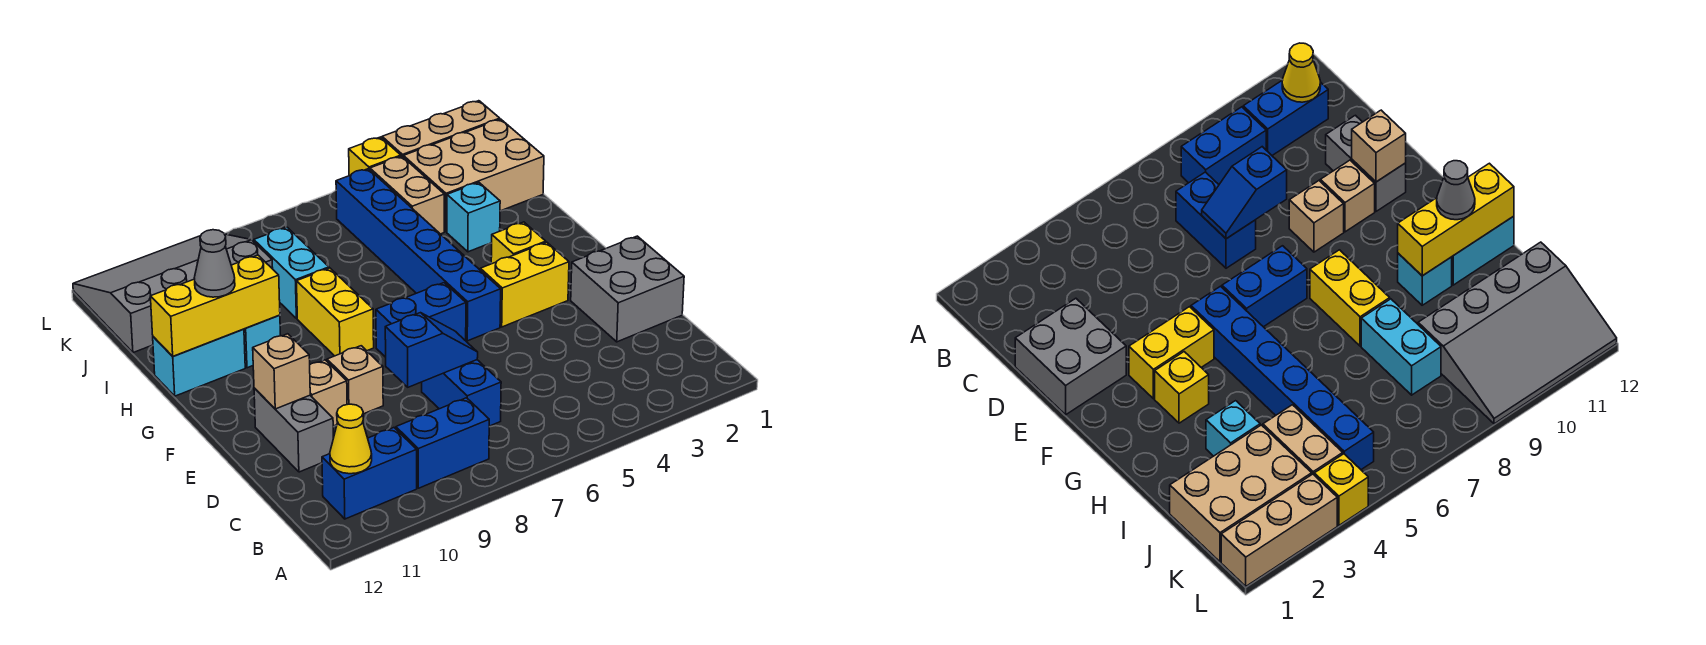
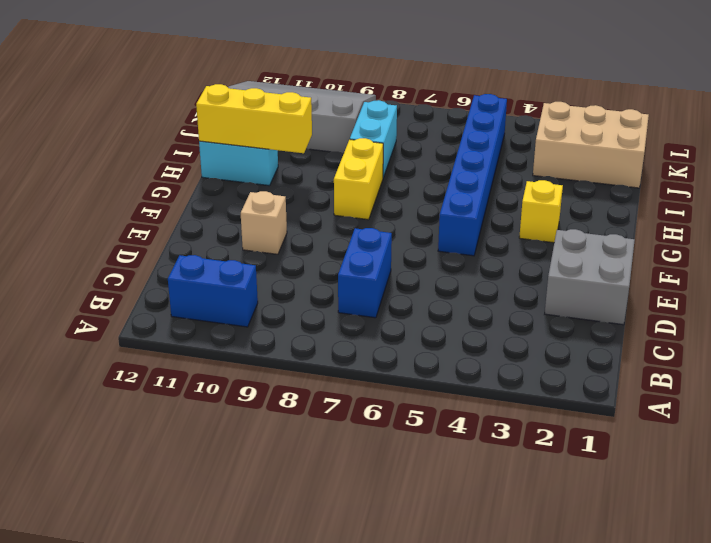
none -> blue 1x2 brick [396,398,489,488]
none -> grey 1x2 brick [254,388,333,472]
none -> tan 1x1 brick [327,346,383,414]

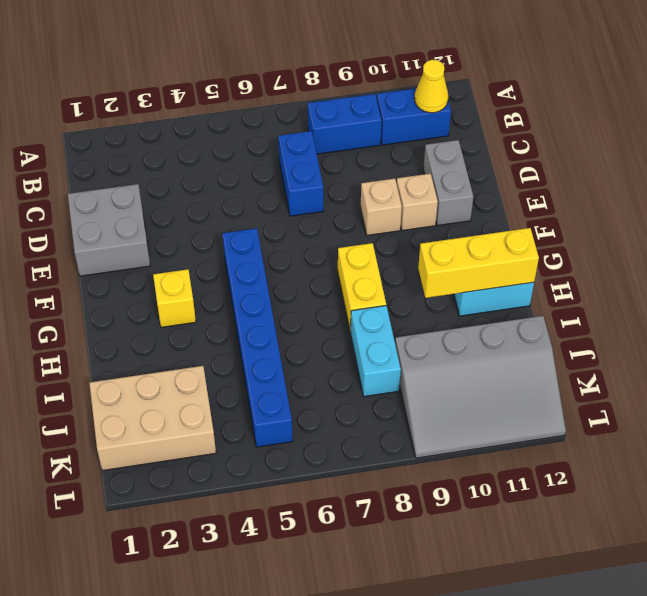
none -> yellow 1x2 brick [480,242,569,327]
none -> blue 1x2 brick [376,283,466,357]
none -> cyan 1x1 brick [244,315,281,368]

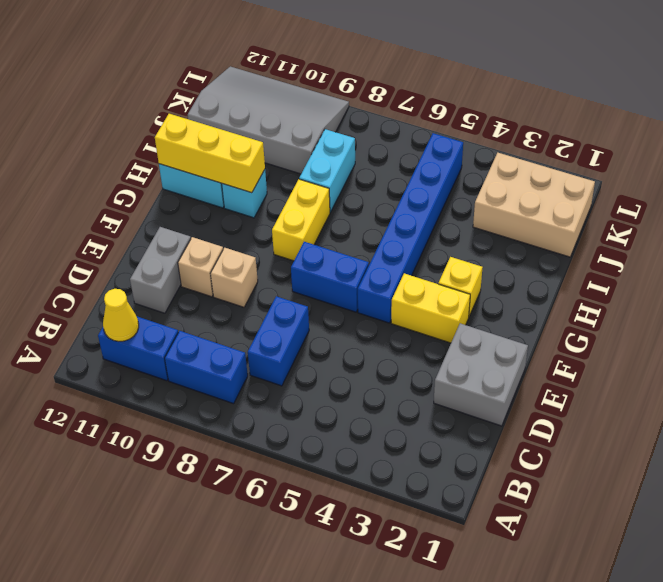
none -> cyan 1x1 brick [447,182,500,252]
none -> tan 1x2 brick [370,156,444,234]
none -> tan 1x3 brick [382,101,500,157]

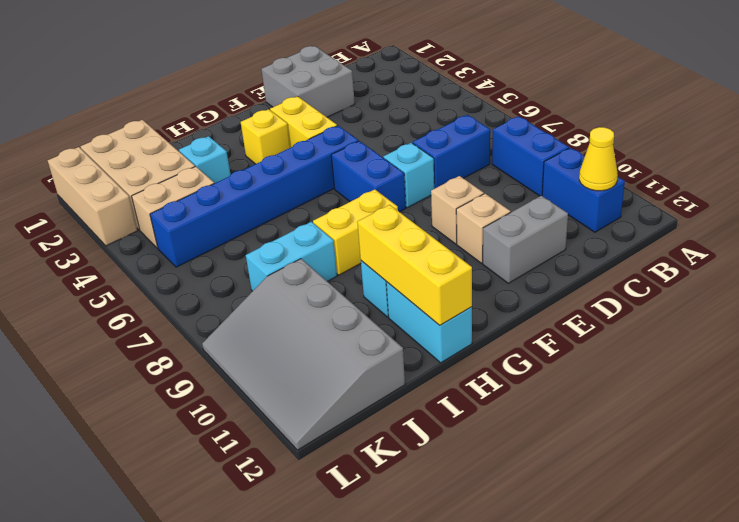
cyan 1x1 brick [383,143,434,208] -> none
none -> yellow 1x1 brick [349,137,401,176]
none -> blue 1x2 slope [385,313,478,387]
none -> tan 1x1 brick [253,334,310,409]

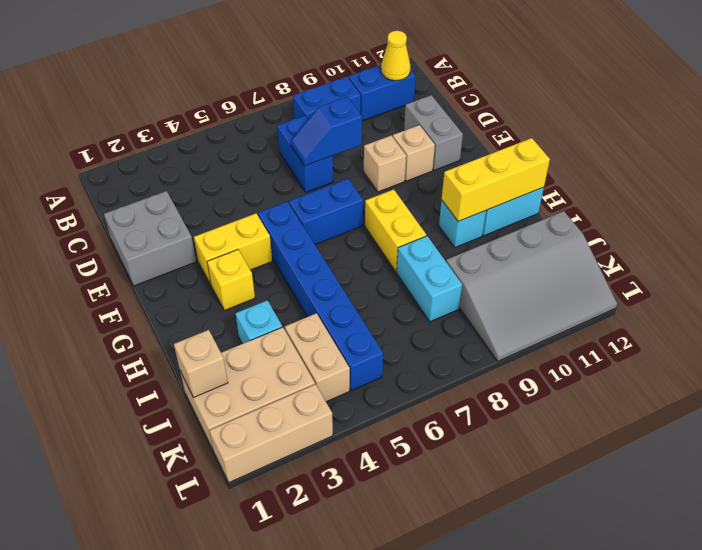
tan 1x1 brick [174,330,228,398] -> tan 1x1 brick moved to [253,334,310,409]
none -> yellow 1x1 brick [349,137,401,176]
none -> grey 1x1 cone [194,230,235,297]

